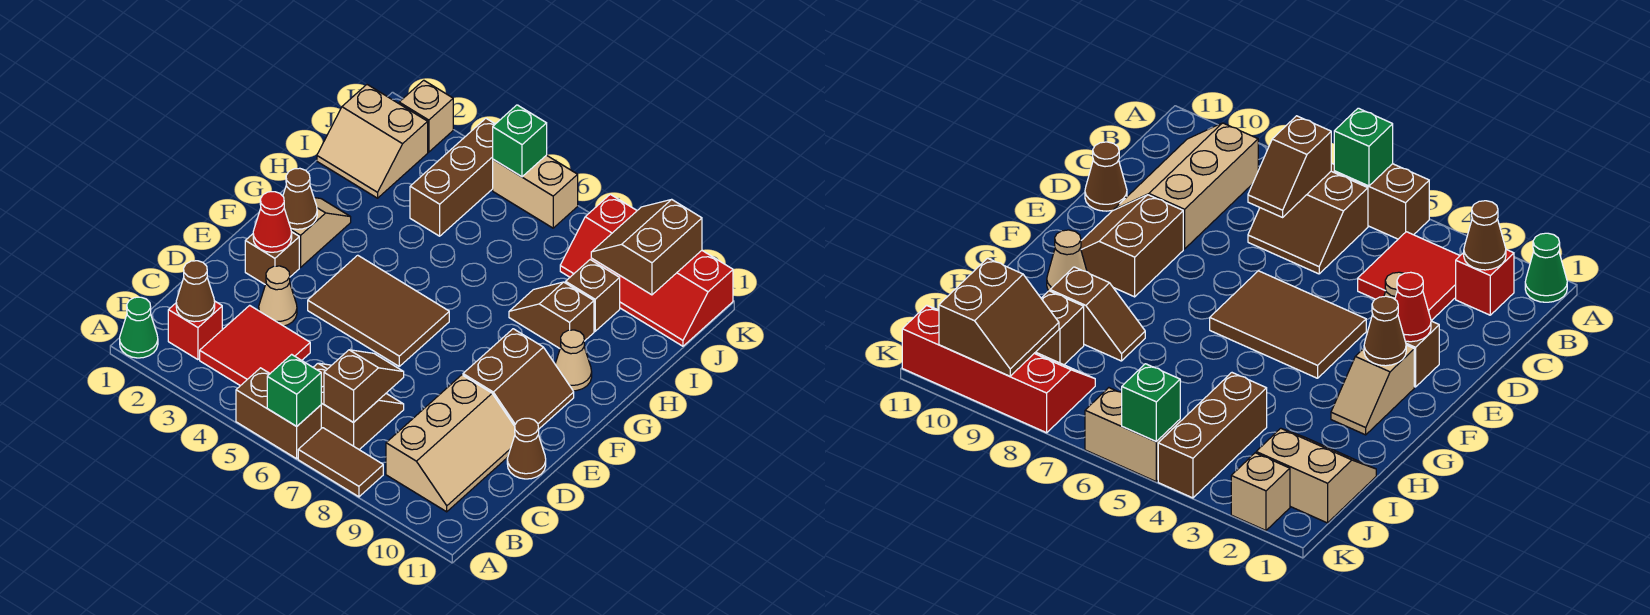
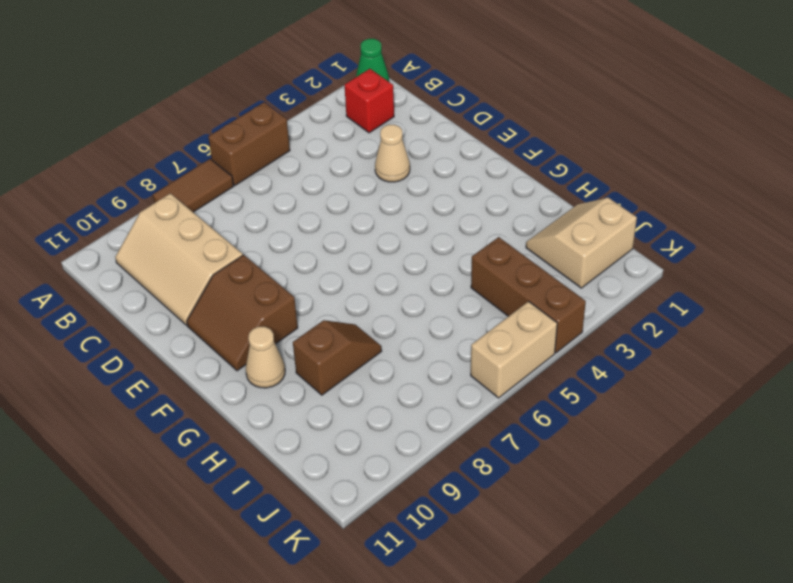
none -> red 2x2 tile [200,305,310,386]
none -> brown 2x2 slope [313,363,404,450]
none -> brown 1x1 cone [507,418,546,479]

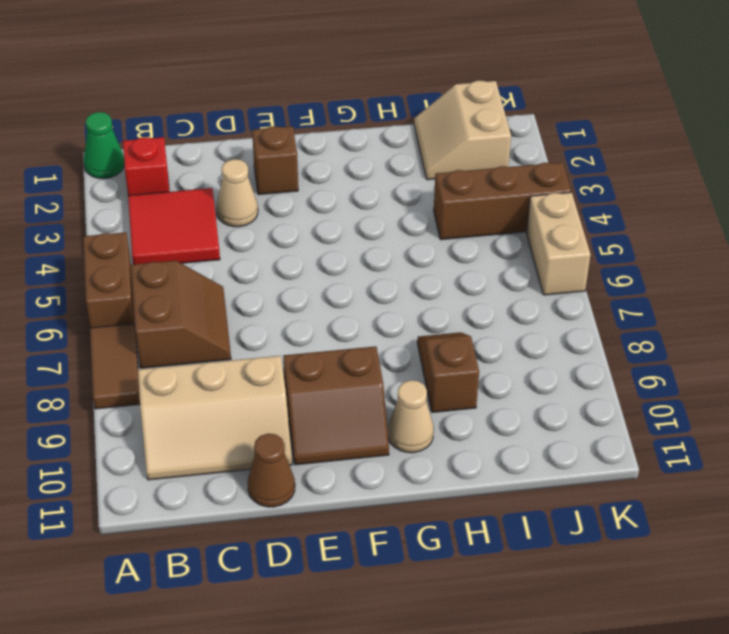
none -> brown 2x3 tile [308,255,449,366]
none -> tan 1x2 slope [291,198,351,267]
none -> brown 1x1 brick [566,260,620,331]

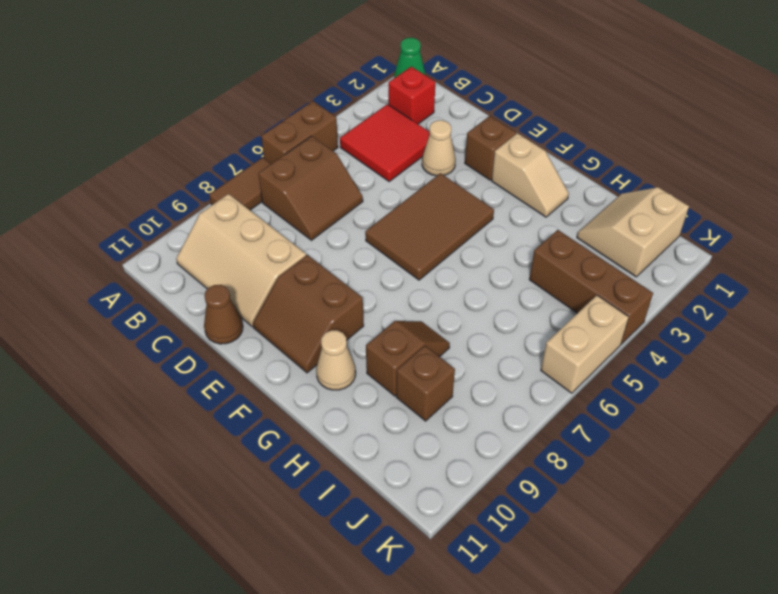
none -> red 2x4 slope [560,194,733,346]
none -> tan 1x1 brick [399,80,453,152]
none -> green 1x1 brick [267,354,321,426]

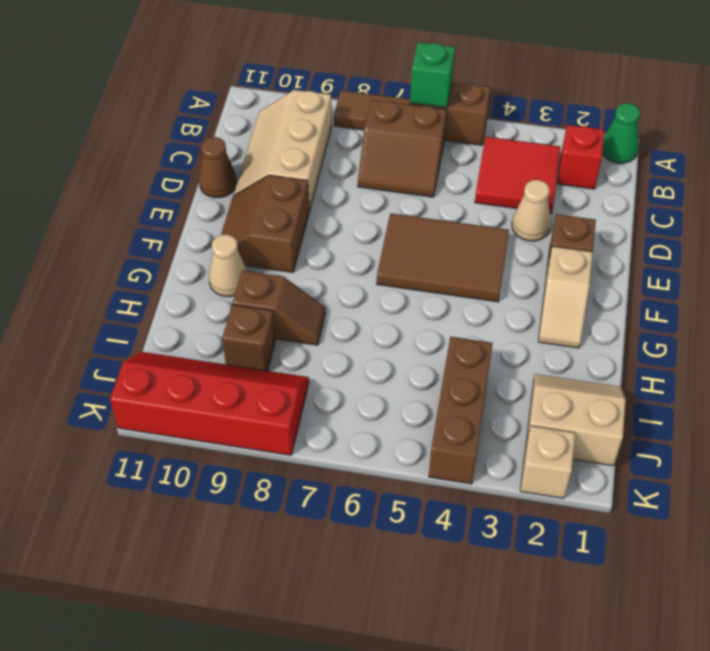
none -> tan 1x2 brick [493,155,578,228]
none -> brown 1x1 cone [176,261,215,322]
none -> brown 1x2 slope [324,350,404,422]

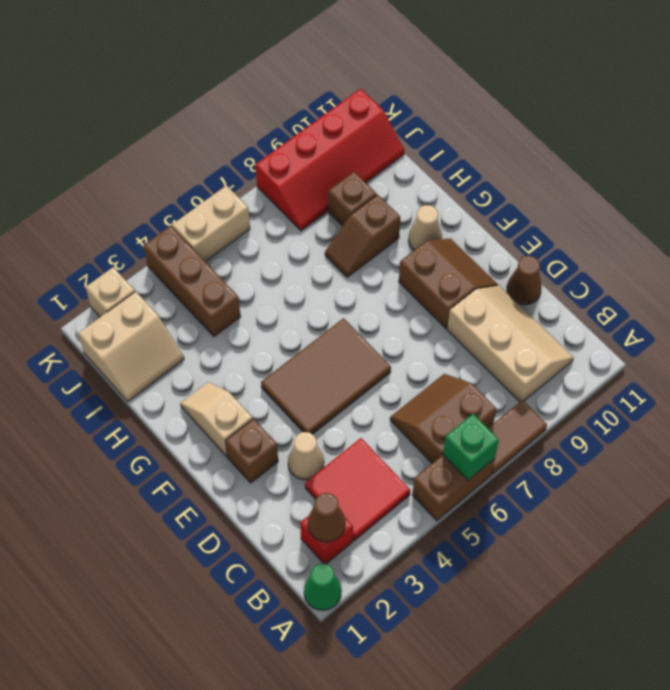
none -> brown 1x2 slope [324,350,404,422]
none -> red 1x1 cone [253,192,292,252]
none -> brown 1x1 cone [283,168,317,229]

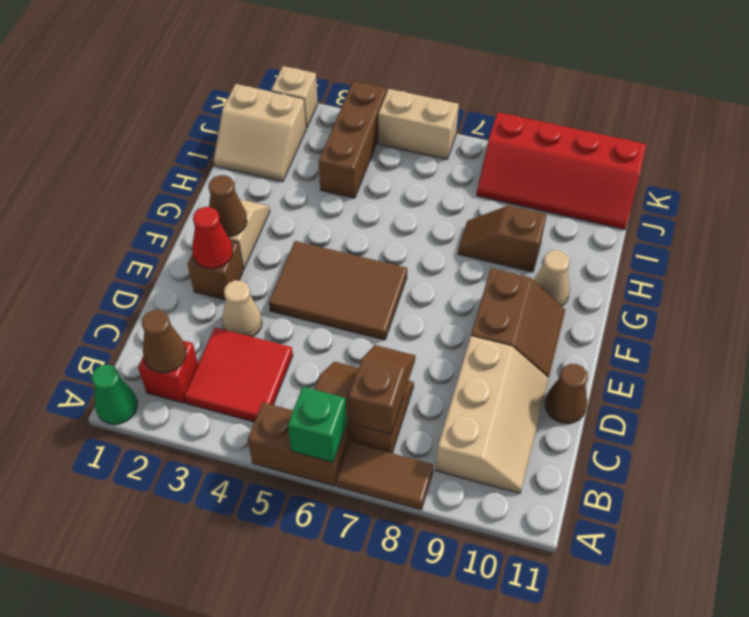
none -> brown 1x1 brick [566,260,620,331]
none -> brown 2x2 slope [591,200,702,295]
none -> green 1x1 brick [493,105,547,177]

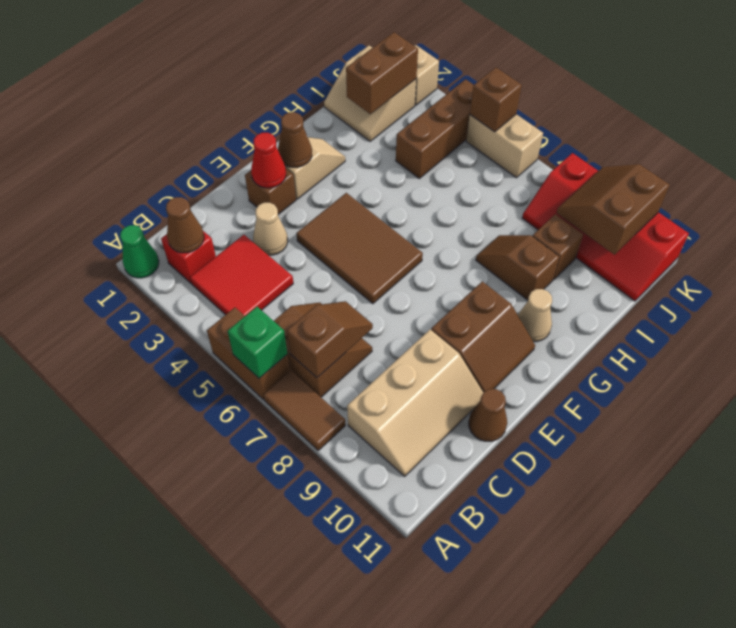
brown 1x2 brick [346,32,418,114] -> none
brown 1x1 brick [470,67,522,132] -> green 1x1 brick [493,105,547,177]

